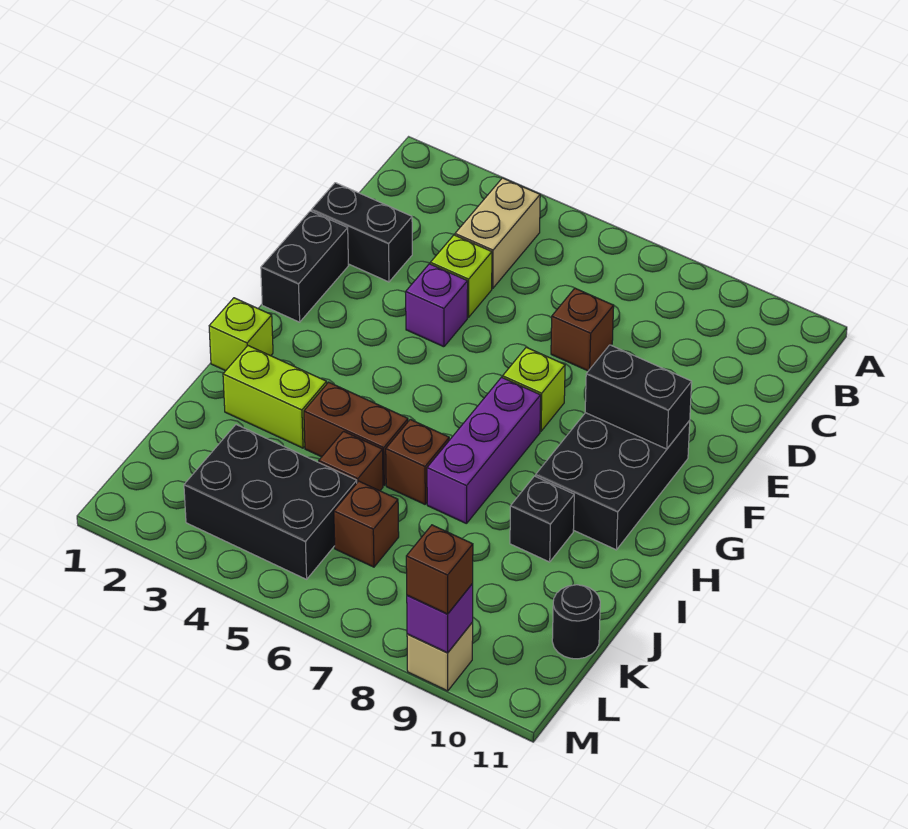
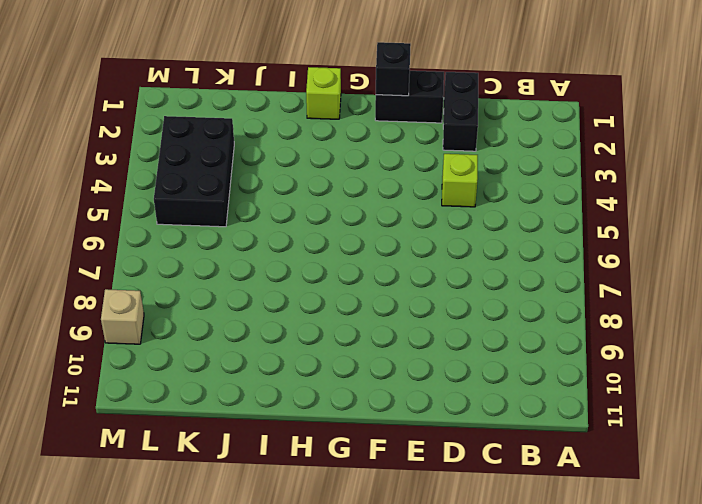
black 1x1 brick [376,42,411,96] -> black 1x1 brick moved to [510,476,574,562]
none -> tan 1x2 brick [455,178,540,288]
none -> brown 1x1 brick [551,288,614,371]
none -> purple 1x1 brick [406,264,468,347]

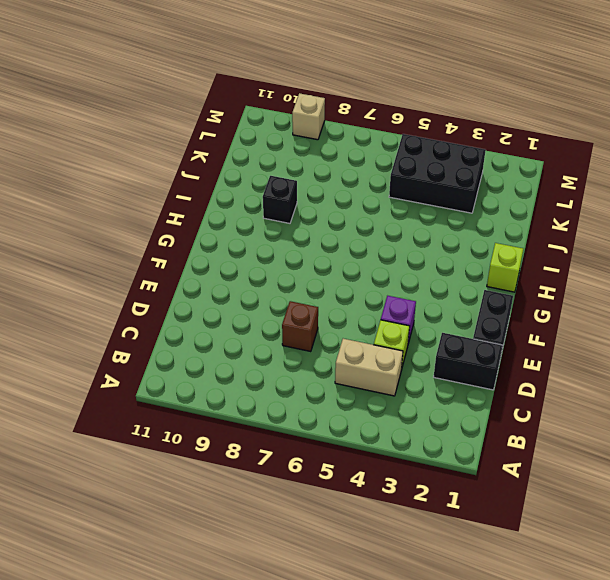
tan 1x2 brick [335,339,403,396] -> tan 1x2 brick turned to [455,178,540,288]
none -> lime 1x1 brick [503,347,565,431]
none -> black 2x3 brick [536,413,690,550]
none -> purple 1x3 brick [427,377,541,524]

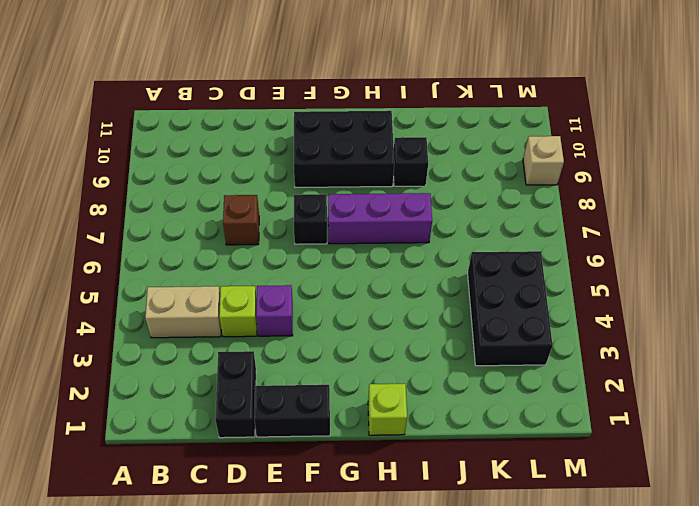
black 1x1 brick [294,194,327,244] -> lime 1x1 brick [503,347,565,431]
none -> lime 1x2 brick [223,346,327,448]
none -> brown 1x2 brick [304,382,408,485]
none -> brown 1x1 brick [386,420,449,504]

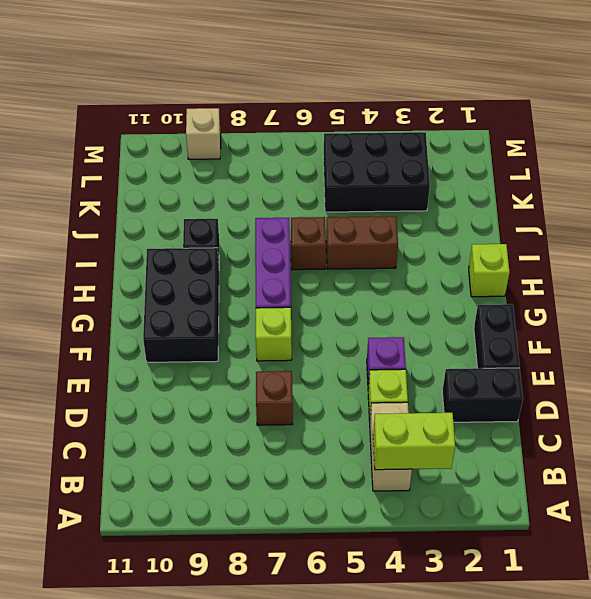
lime 1x2 brick [373,413,455,470] -> lime 1x2 brick moved to [223,346,327,448]
none -> brown 1x1 brick [319,431,383,491]
none -> brown 1x1 brick [334,481,399,567]
none -> black 1x1 round brick [552,585,600,659]

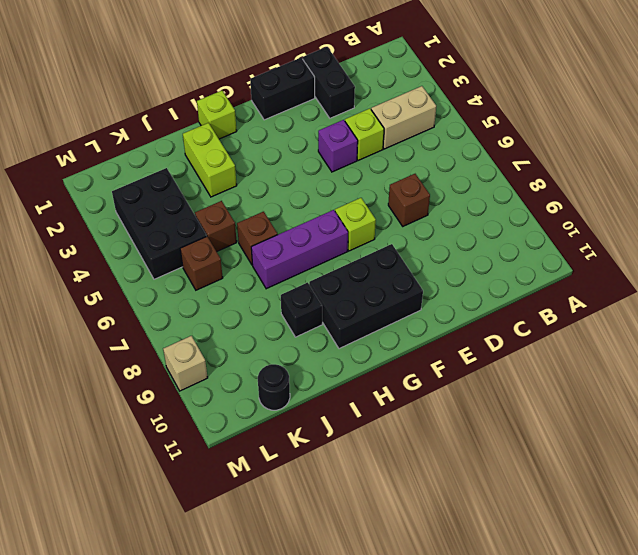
none -> brown 1x2 brick [304,382,408,485]
none -> black 1x2 brick [585,345,692,449]
none -> purple 1x1 brick [407,584,473,653]

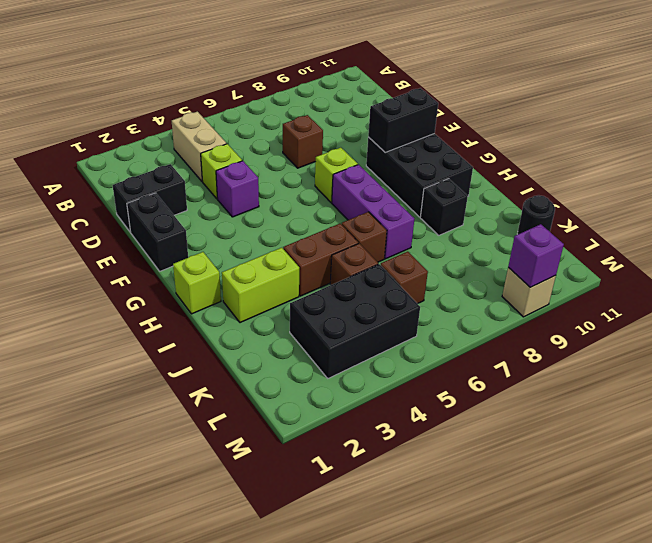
none -> brown 1x1 brick [406,525,473,614]

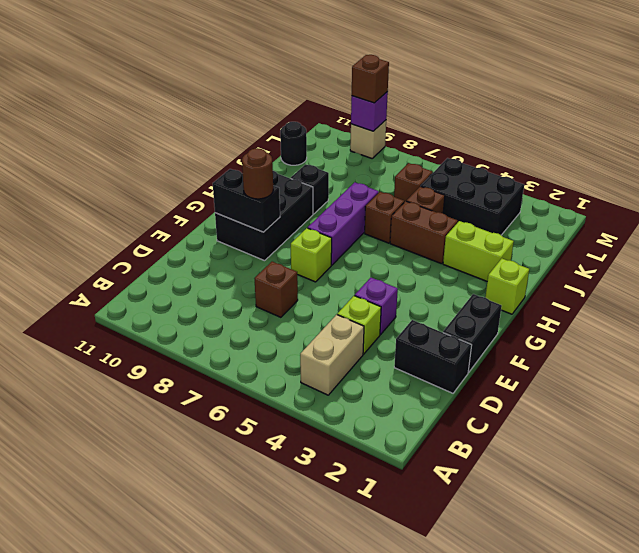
brown 1x1 round brick [242,148,273,199] -> none

